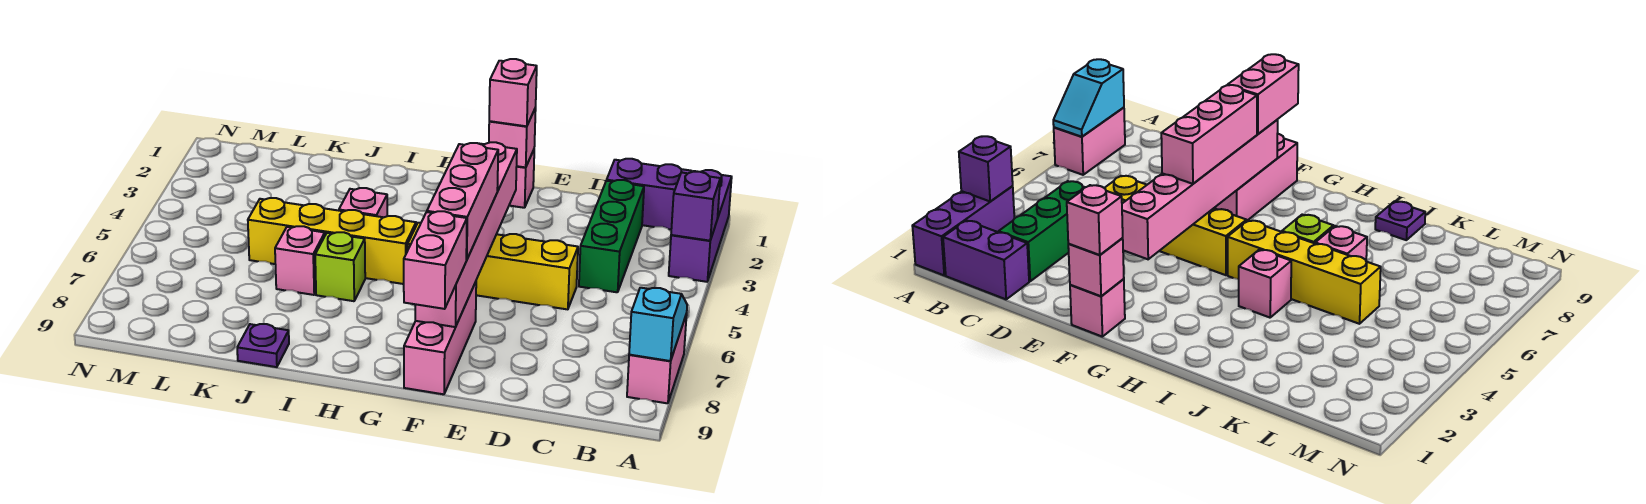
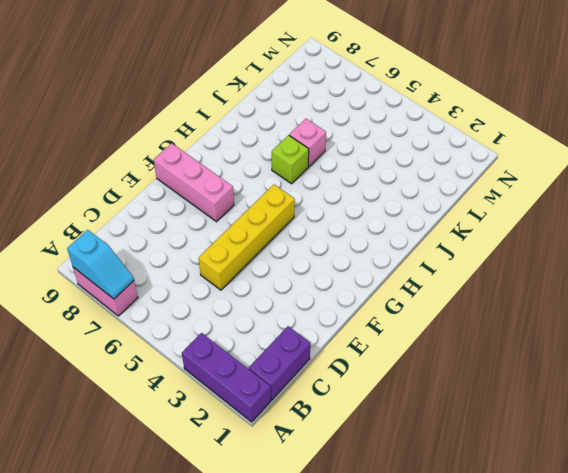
none -> green 1x3 brick [579,180,644,292]
none -> pink 1x1 brick [509,150,534,208]
none -> yellow 1x4 brick [248,198,416,284]

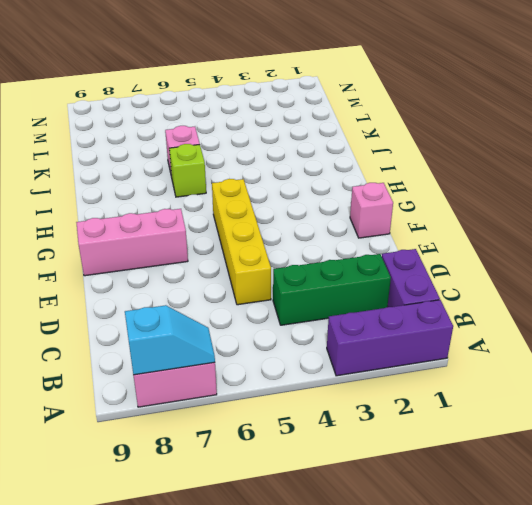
none -> yellow 1x4 brick [248,198,416,284]
none -> pink 1x1 brick [339,188,387,217]
none -> purple 1x1 plate [237,324,289,367]

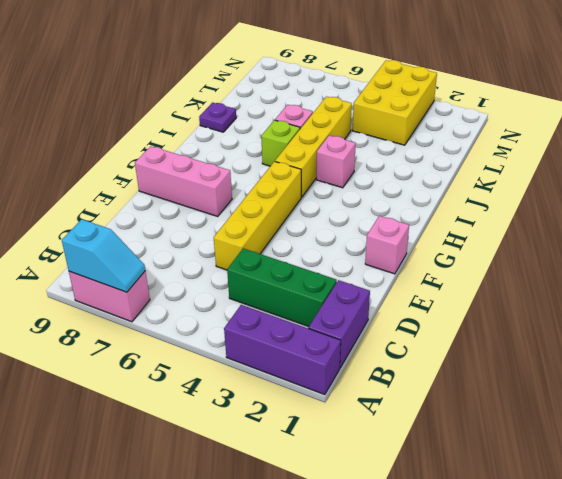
yellow 2x3 brick [352,60,437,145] -> none
none -> purple 1x1 brick [671,172,720,241]
none -> pink 1x1 brick [489,108,536,167]
none -> pink 1x6 brick [415,142,517,327]

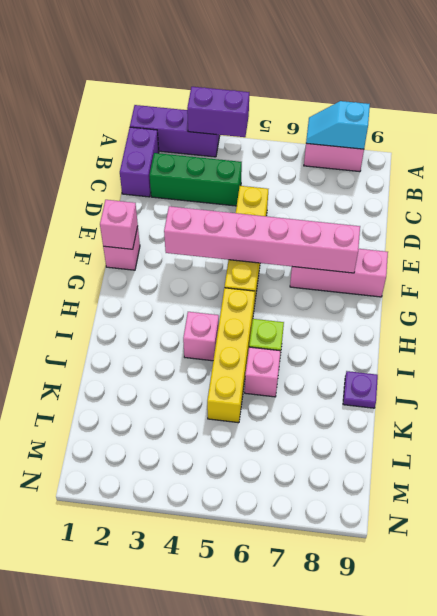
purple 1x2 brick [187,87,249,137] -> purple 1x1 brick [671,172,720,241]
none -> pink 1x1 brick [489,59,537,126]
none -> pink 1x3 brick [427,143,498,260]
none -> pink 1x2 brick [404,211,467,309]

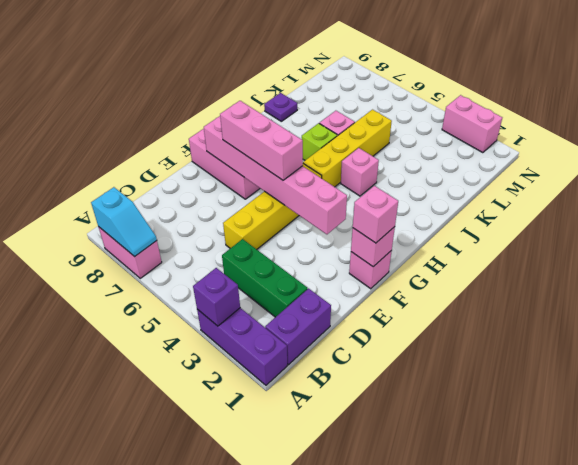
pink 1x2 brick [442,95,502,153] -> pink 1x2 brick moved to [404,211,467,309]

